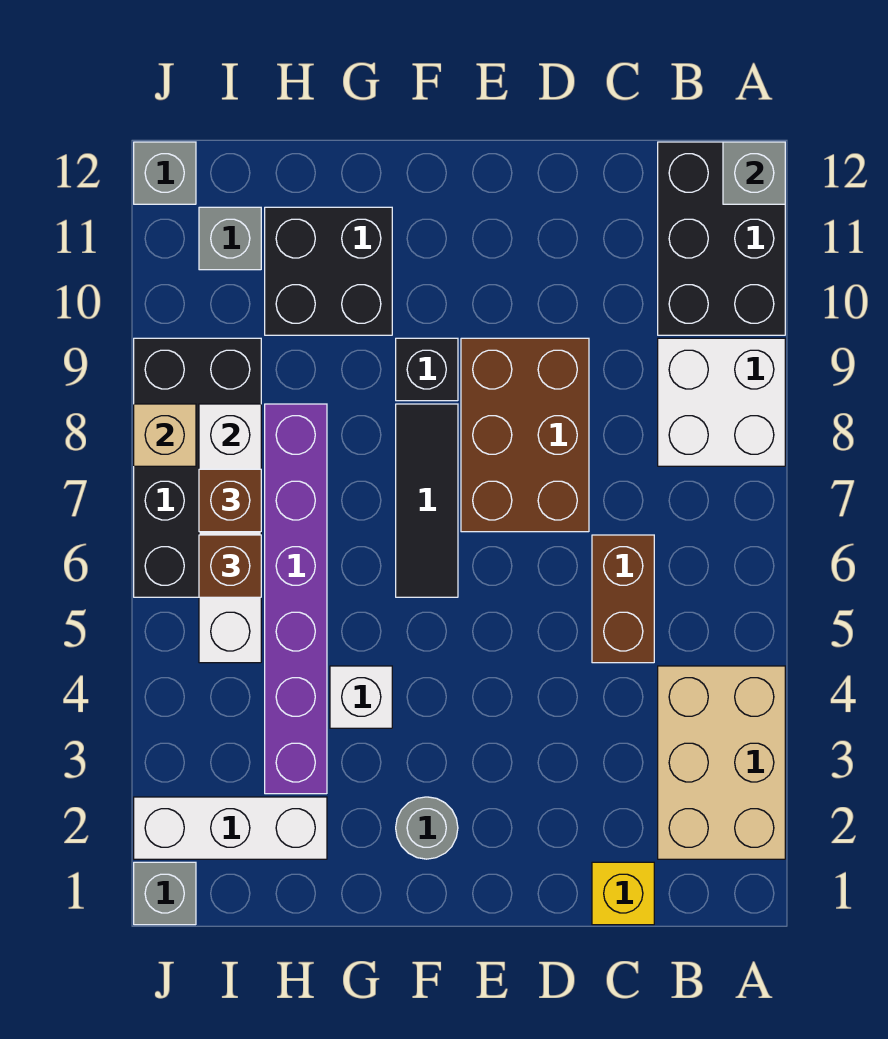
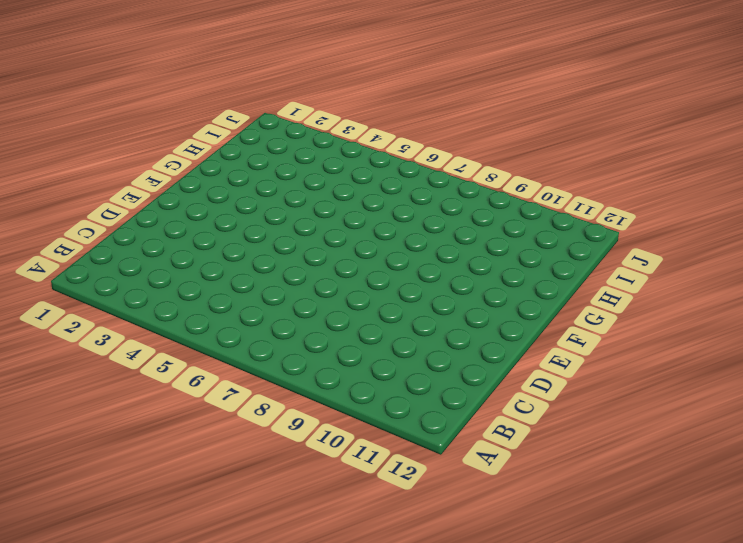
none -> tan 2x3 brick [658,666,785,859]
none -> white 2x2 brick [658,338,785,466]
none -> black 2x3 brick [658,142,785,335]

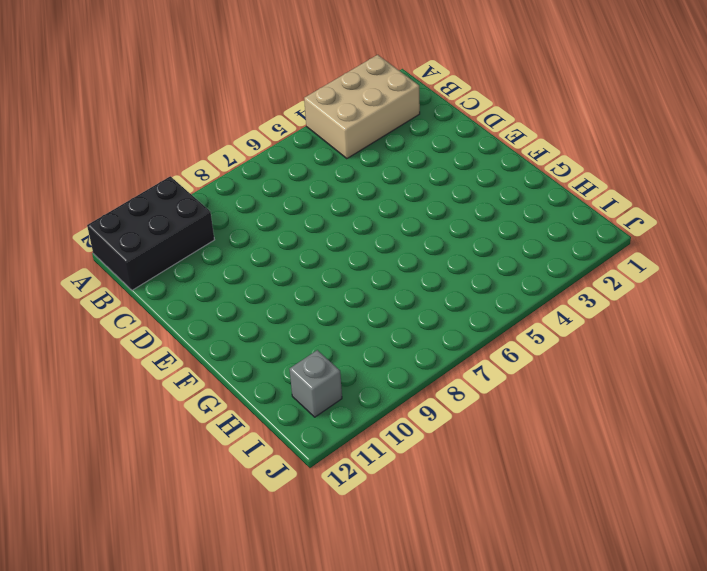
none -> white 2x2 brick [658,338,785,466]
none -> yellow 1x1 brick [592,862,654,925]
none -> brown 1x2 brick [592,535,654,663]

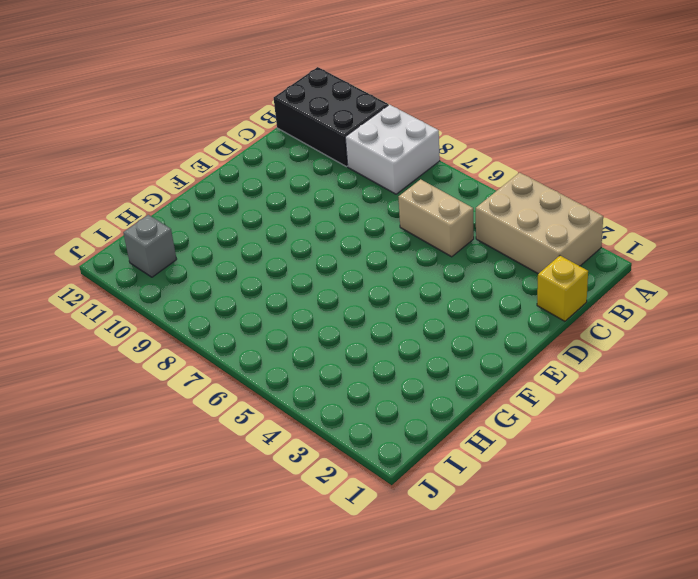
tan 1x2 brick [399,179,474,257] -> brown 1x2 brick [592,535,654,663]
none -> brown 2x3 brick [461,338,589,532]
none -> grey 1x1 round brick [396,797,458,859]
none -> black 1x3 tile [396,404,458,597]

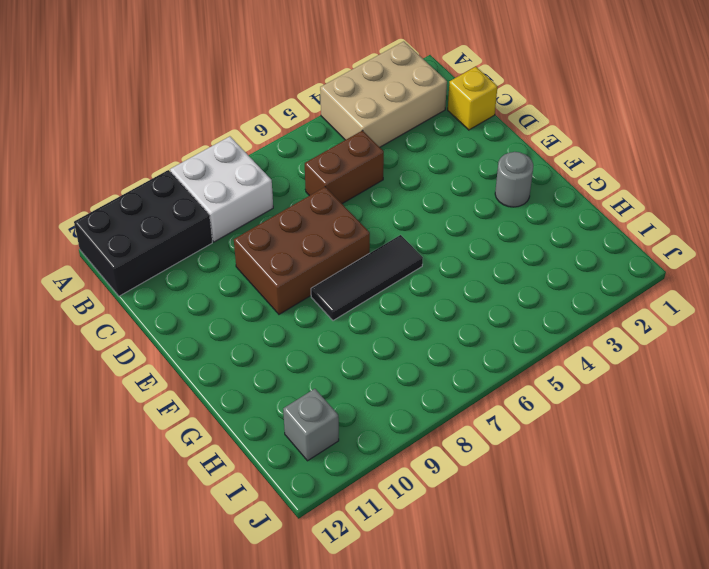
none -> black 1x1 brick [396,338,458,401]
none -> white 1x1 brick [330,666,392,728]
none -> black 2x2 brick [265,207,392,335]

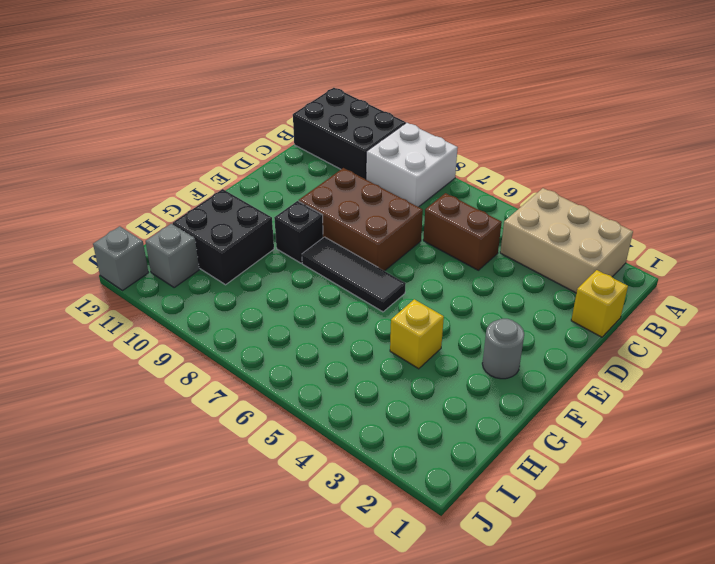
yellow 1x1 brick [390,299,444,369] -> white 1x1 brick [330,666,392,728]
none -> white 1x3 brick [134,797,327,859]
none -> purple 1x6 brick [265,404,327,794]
none -> black 2x4 brick [134,338,261,597]

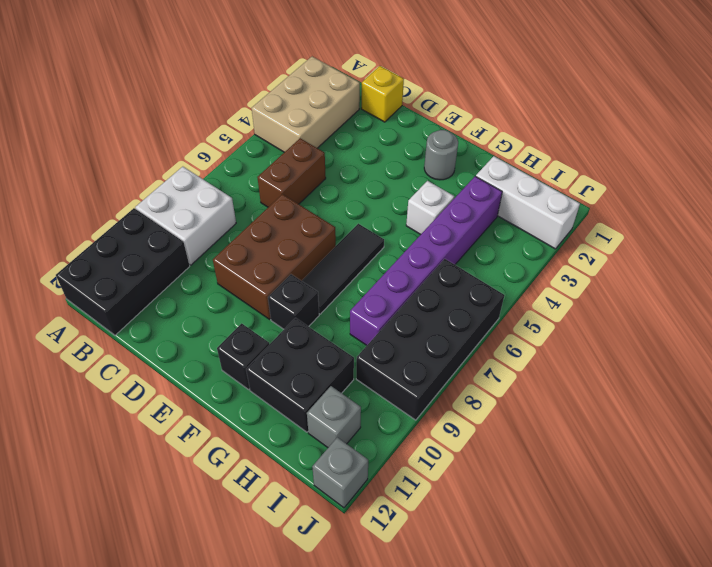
black 1x1 brick [217,323,269,390] -> none
none -> grey 1x1 brick [134,862,196,925]
none -> grey 1x1 brick [723,142,785,204]
none -> white 1x4 brick [199,404,261,663]

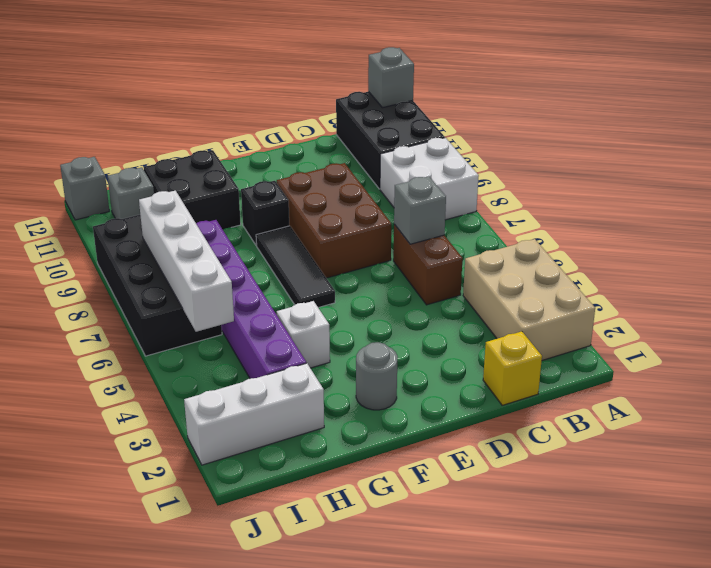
grey 1x1 brick [394,176,446,244] -> grey 1x1 brick moved to [134,862,196,925]
none -> tan 1x1 brick [134,404,196,466]
none -> brown 1x1 brick [199,535,261,597]
none -> brown 1x1 brick [199,469,261,532]

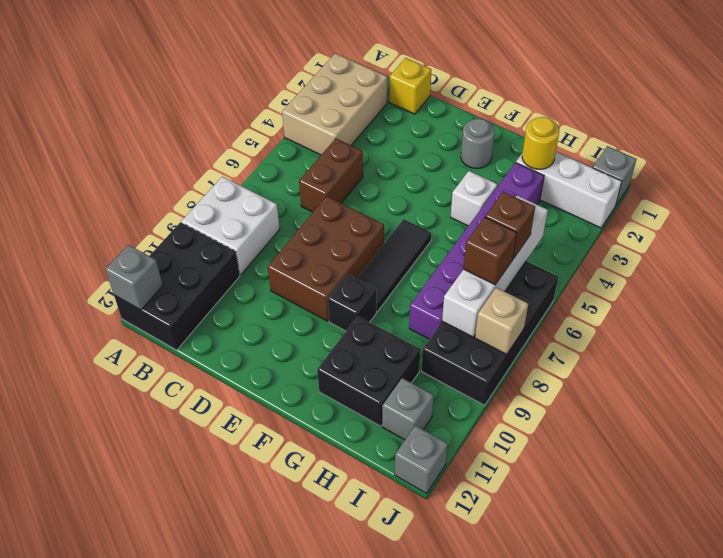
yellow 1x1 round brick [522,117,559,169] -> none

